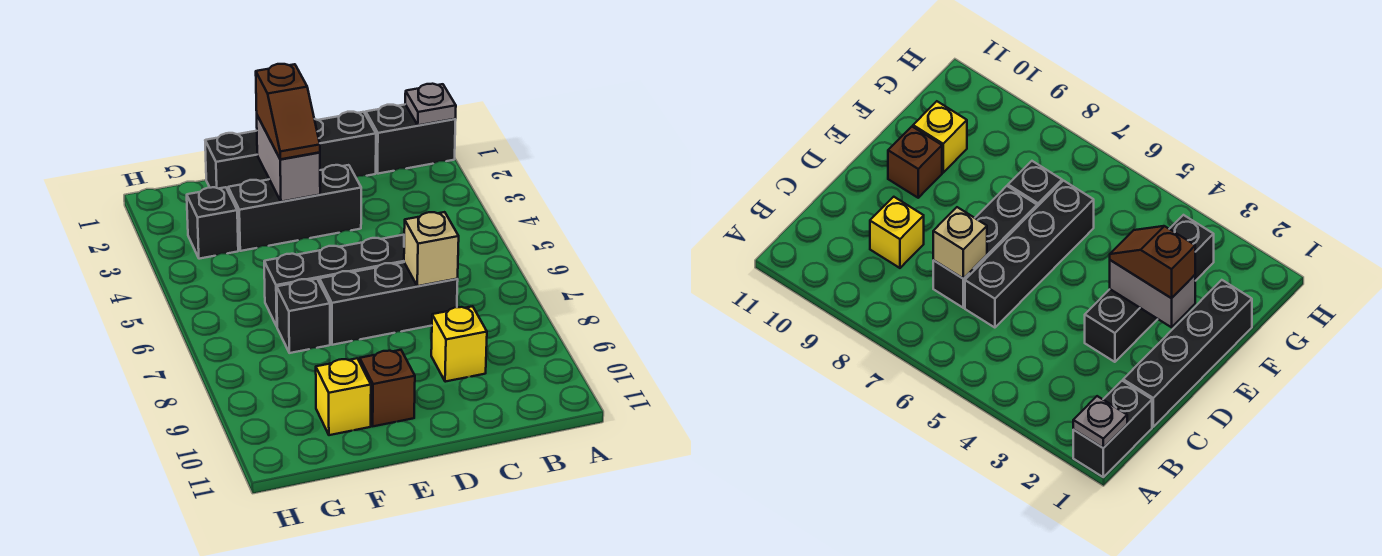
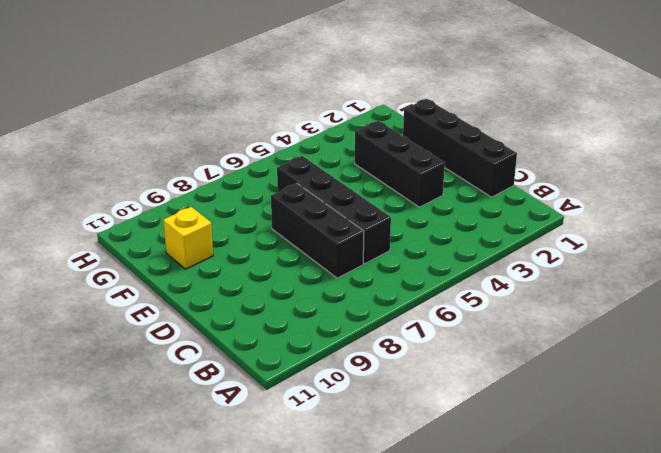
none -> black 1x2 brick [366,104,456,174]
none -> yellow 1x1 brick [431,306,487,382]
none -> brown 1x1 brick [360,350,415,426]

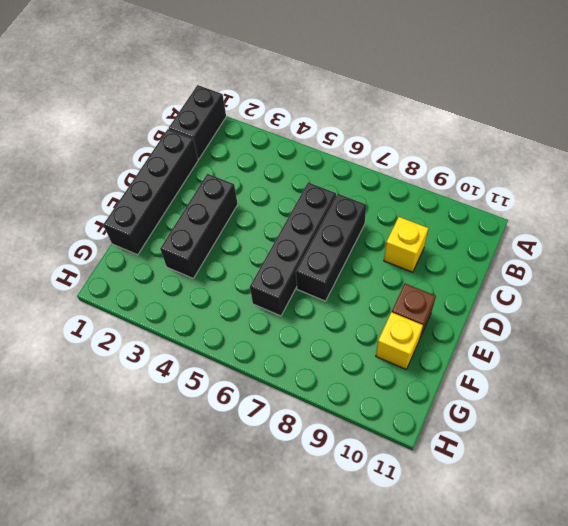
none -> black 1x1 brick [277,279,330,353]
none -> black 1x1 brick [187,187,238,259]
none -> grey 1x1 plate [405,84,456,125]

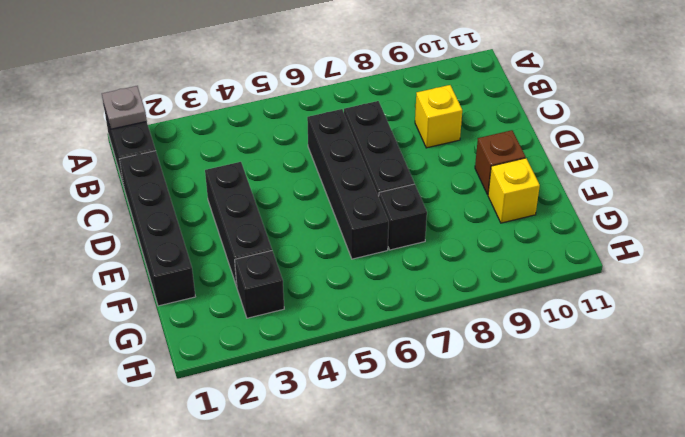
none -> tan 1x1 brick [404,212,459,286]
none -> grey 1x2 brick [257,116,320,202]
none -> brown 1x2 slope [256,64,320,159]

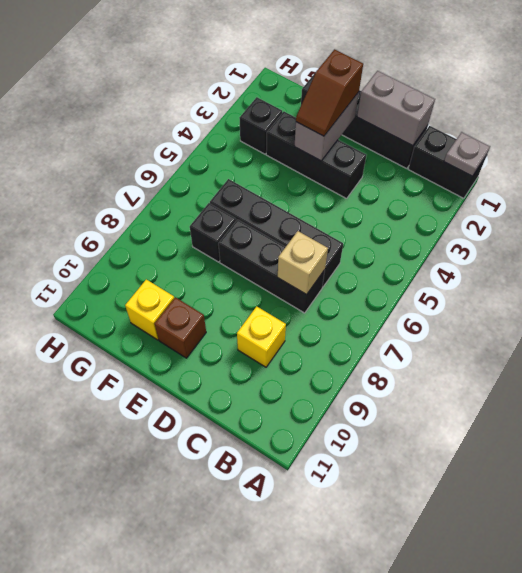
grey 1x2 brick [357,71,435,146] -> none

